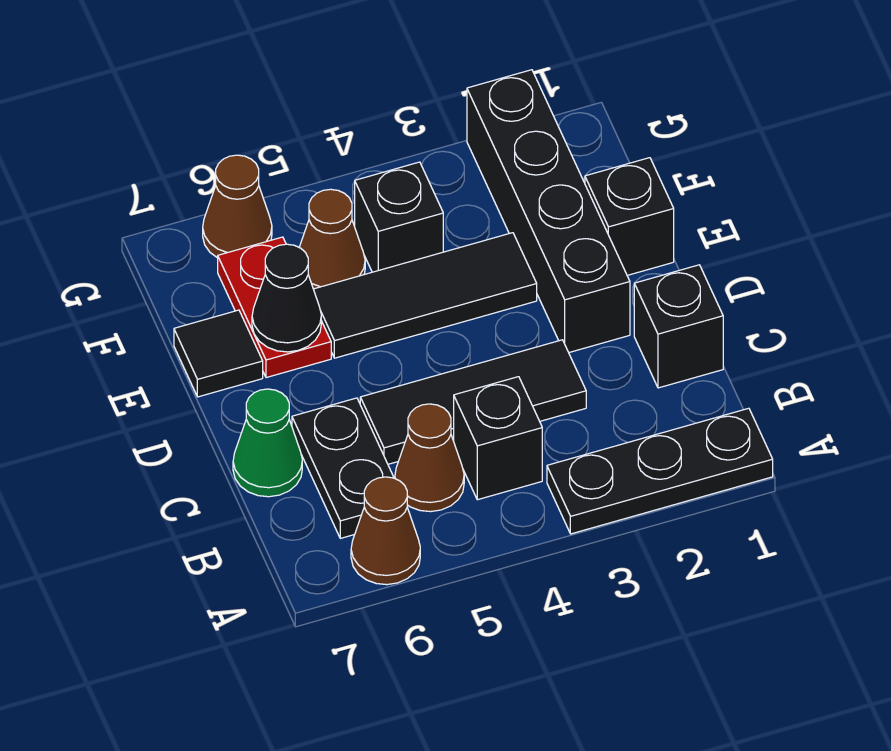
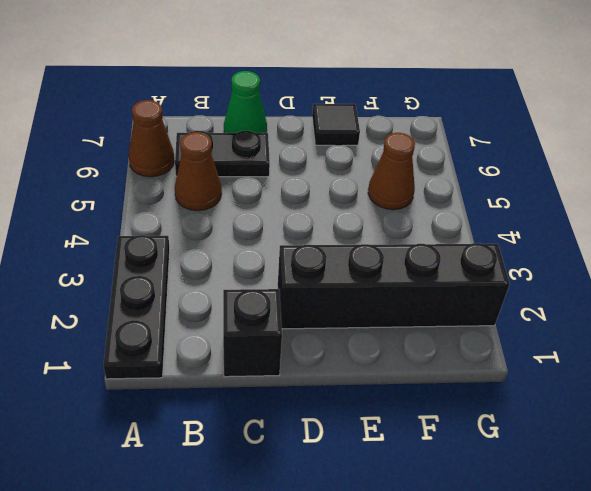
none -> black 1x1 brick [454,377,542,500]
none -> black 1x3 tile [360,340,586,464]
none -> black 1x1 brick [585,158,674,275]

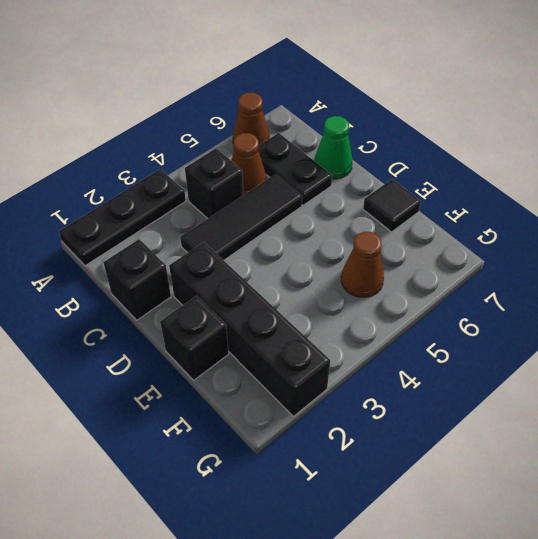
none -> black 1x3 tile [314,233,537,358]
none -> red 1x2 plate [218,237,331,378]
none -> black 1x1 brick [355,162,443,272]

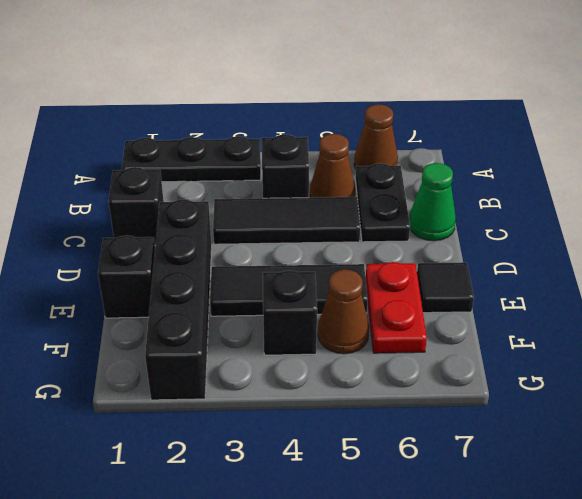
none -> brown 1x1 cone [203,155,272,258]
none -> black 1x1 cone [252,244,321,352]

